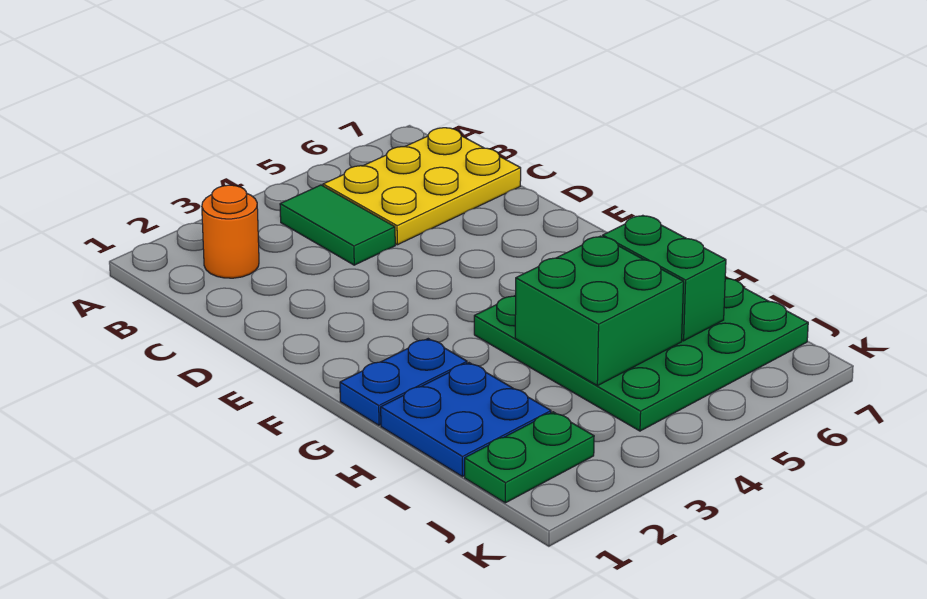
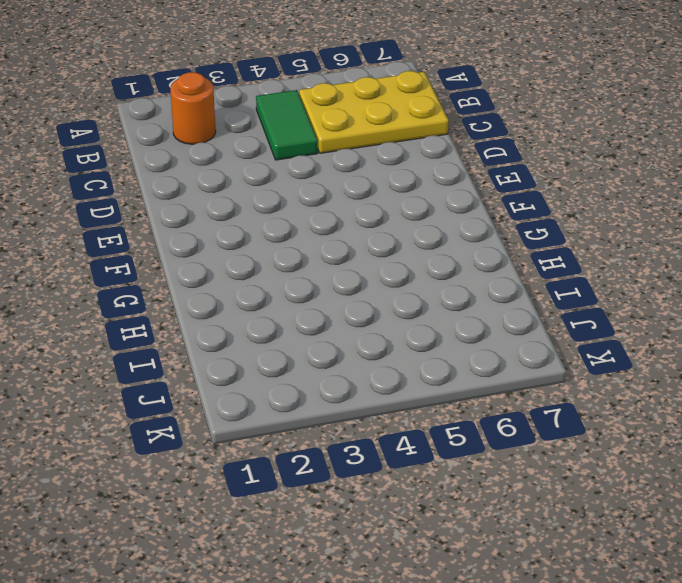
none -> blue 1x2 plate [340,339,467,425]
none -> green 4x4 plate [474,278,808,431]

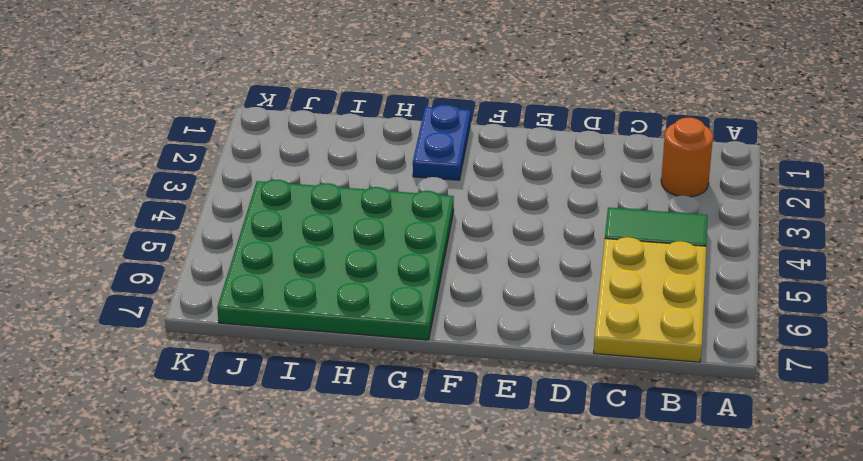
none -> blue 2x2 plate [381,363,551,477]
none -> green 1x2 plate [465,412,594,503]

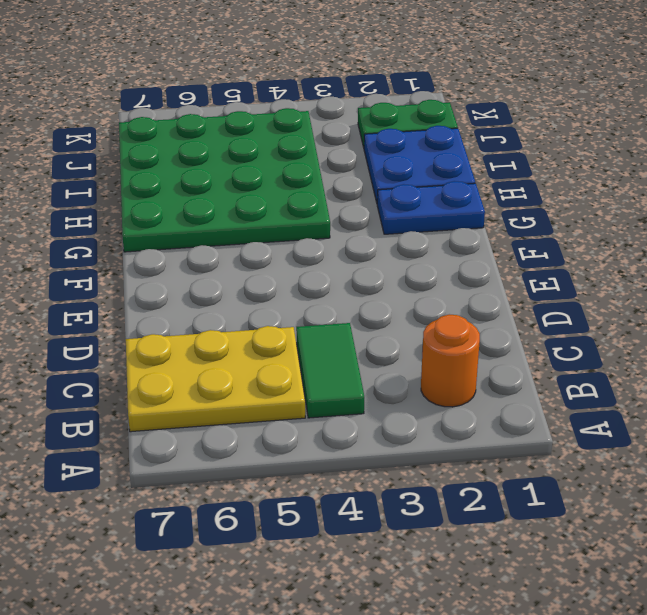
none -> green 2x2 brick [515,236,684,386]
none -> green 1x2 brick [603,215,726,341]

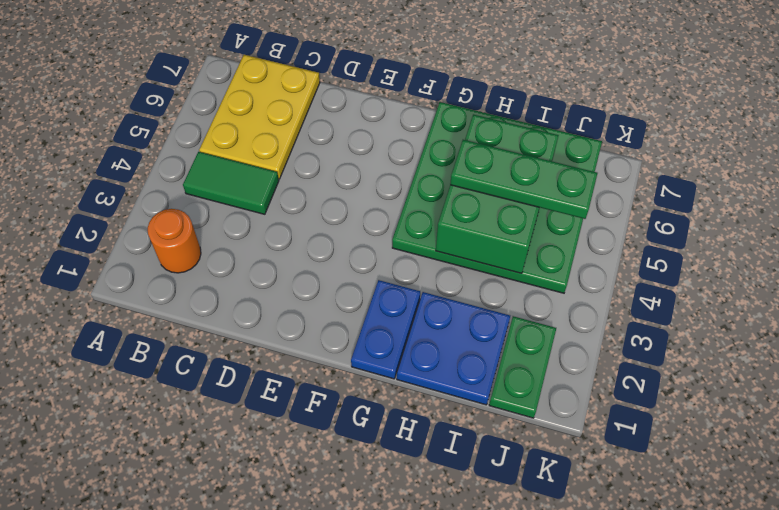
green 1x3 plate [450,140,598,219] -> none

